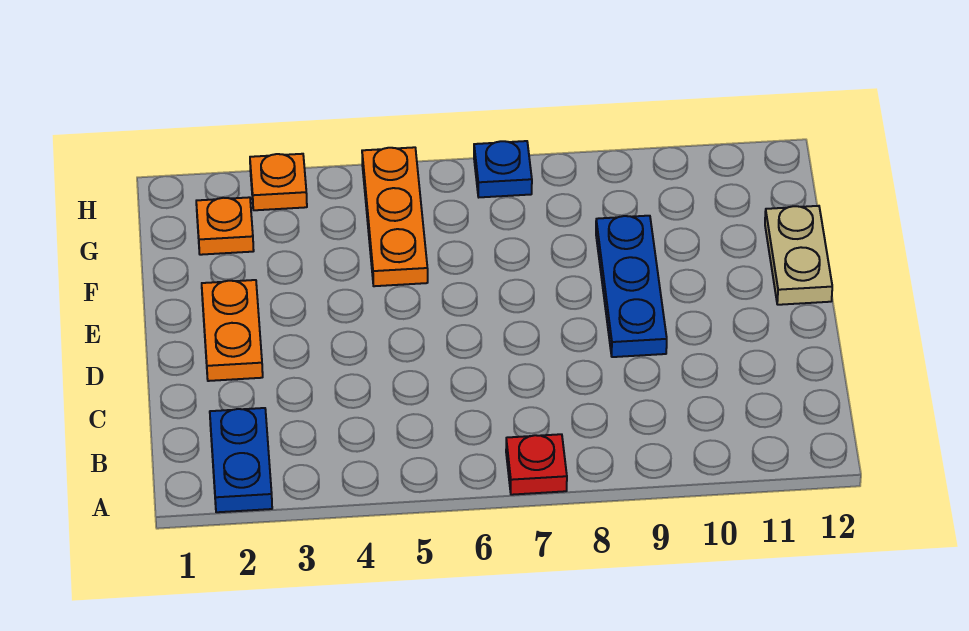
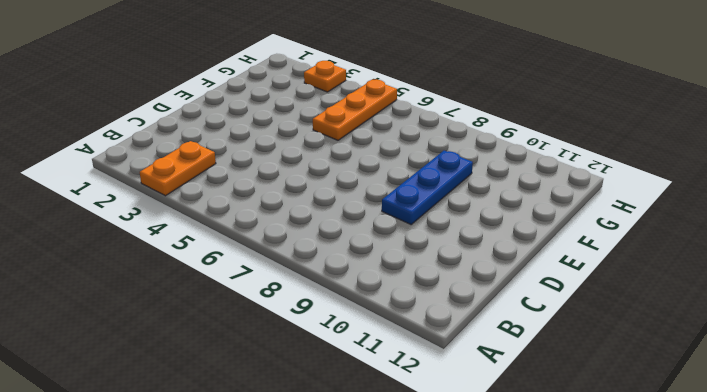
orange 1x2 plate [140,141,216,196] -> orange 1x2 plate moved to [202,280,263,381]
none -> blue 1x2 plate [210,408,272,512]
none -> red 1x1 plate [506,434,567,495]

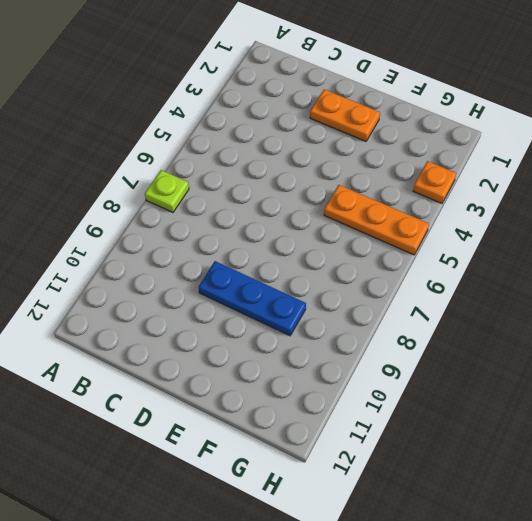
lime 1x1 plate [145,170,189,212] -> red 1x1 plate [506,434,567,495]
none -> blue 1x2 plate [210,408,272,512]
none -> tan 1x2 plate [765,206,832,305]

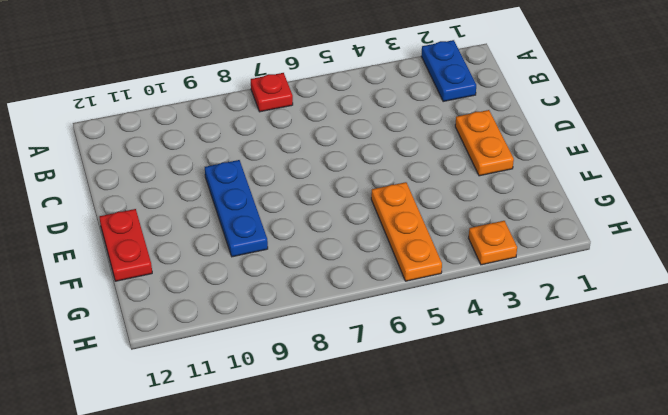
red 1x2 plate [100,209,152,281] -> tan 1x2 plate [765,206,832,305]
none -> orange 1x1 plate [196,197,254,255]
none -> blue 1x1 plate [474,141,532,197]

